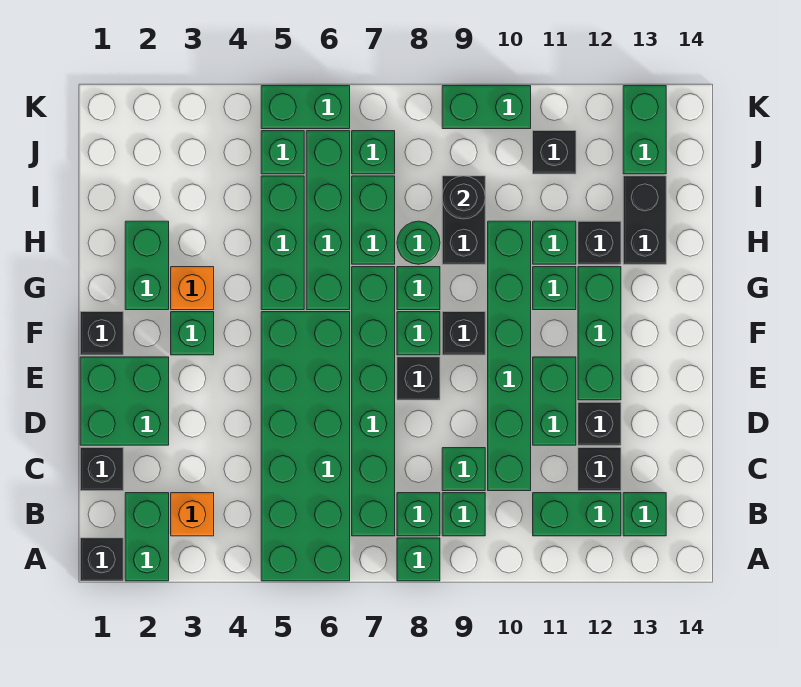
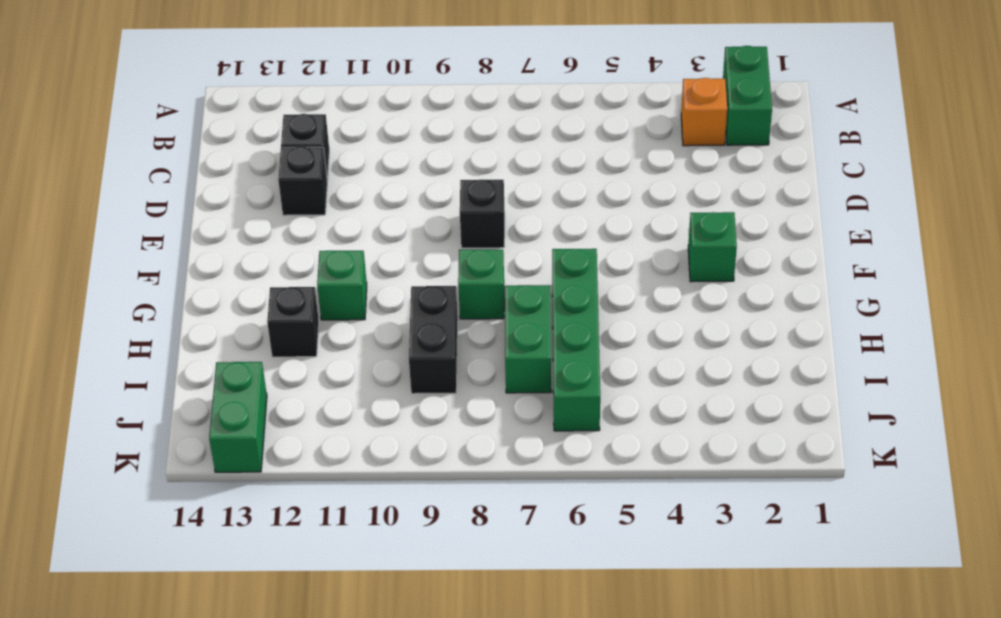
none -> black 1x1 brick [80,538,123,581]
none -> green 2x6 brick [261,312,350,581]
none -> green 1x1 brick [397,538,440,581]
none -> green 1x6 brick [352,267,395,536]

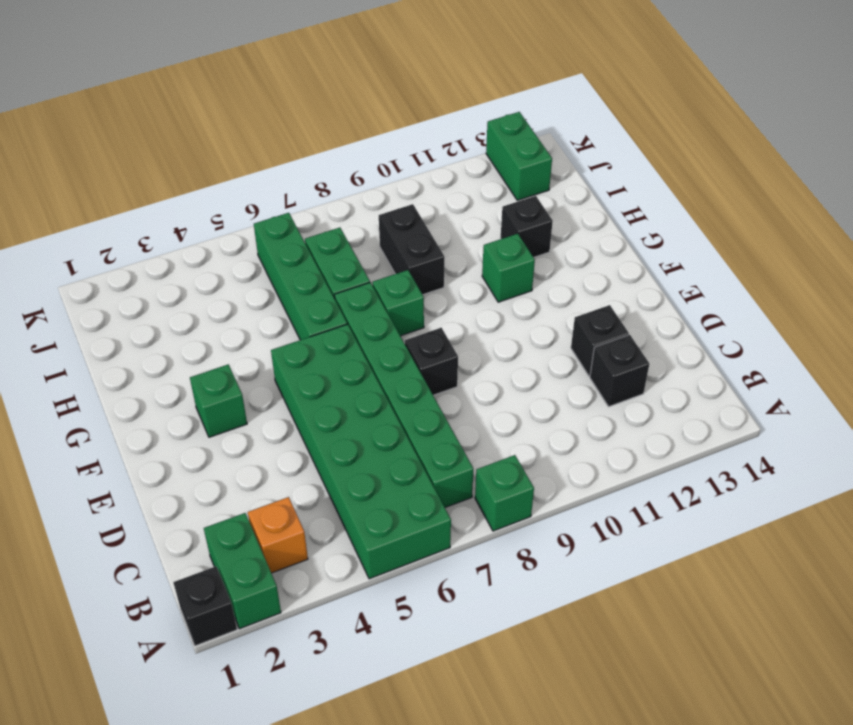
none -> green 1x1 brick [397,493,440,536]
none -> green 1x1 brick [442,493,485,536]
none -> green 1x2 brick [533,493,621,536]
none -> green 1x1 brick [623,493,666,536]

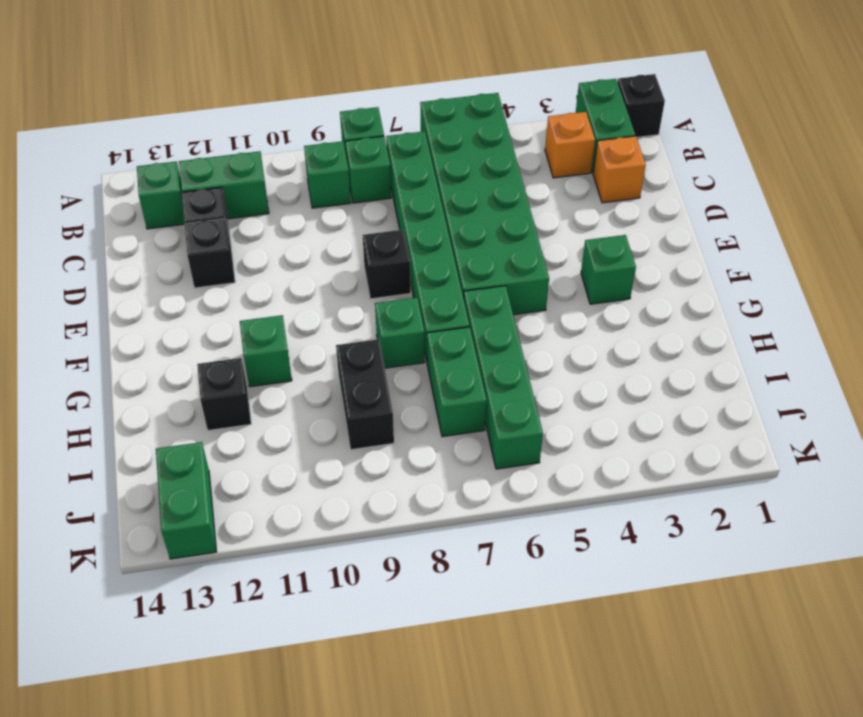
orange 1x1 brick [593,136,646,203] -> orange 1x1 brick moved to [171,267,214,310]
none -> black 1x1 brick [80,448,123,491]
none -> green 1x1 brick [442,448,485,491]
none -> green 1x6 brick [488,221,531,491]
none -> green 2x2 brick [80,357,169,445]

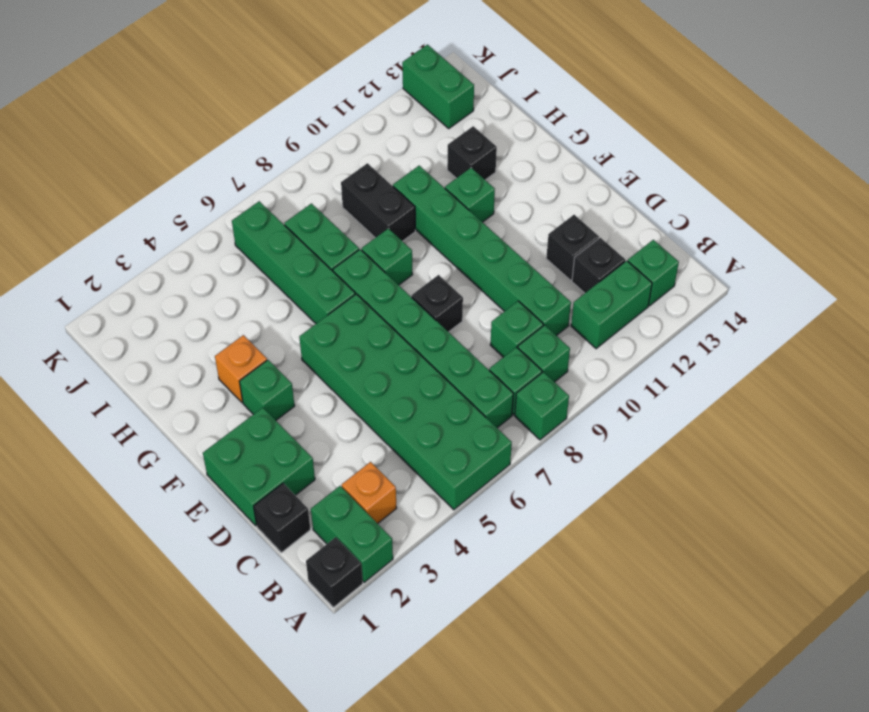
none -> green 1x2 brick [533,357,576,445]
none -> green 1x3 brick [578,267,621,400]
none -> black 1x1 brick [80,312,123,355]
none -> green 1x1 brick [397,312,440,355]

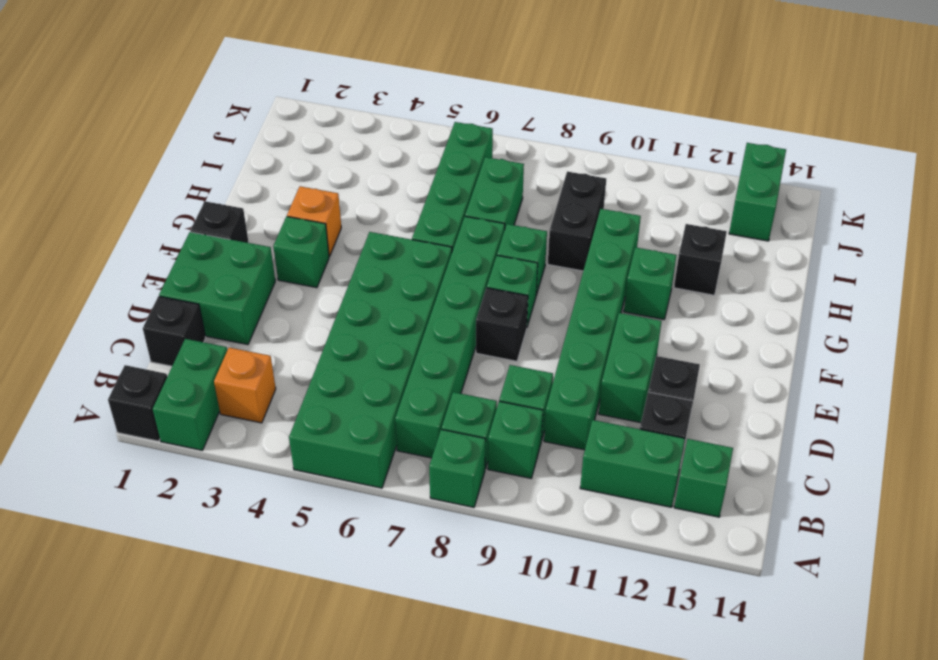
none -> green 1x3 brick [578,267,621,400]
none -> black 1x1 brick [442,312,485,355]
none -> green 1x2 brick [125,221,169,310]
none -> green 1x3 brick [261,176,304,310]

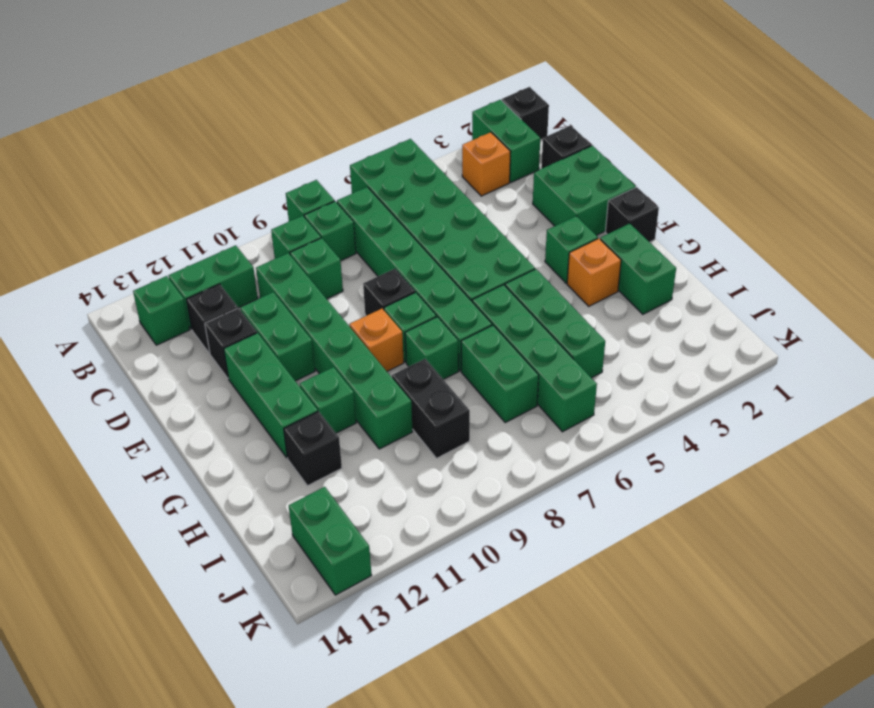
orange 1x1 brick [350,309,404,371] -> black 1x1 brick [442,312,485,355]
none -> green 1x1 round brick [397,221,440,264]
none -> green 1x1 brick [533,221,576,264]
none -> black 1x2 brick [623,176,666,264]
none -> green 1x1 brick [261,131,304,174]

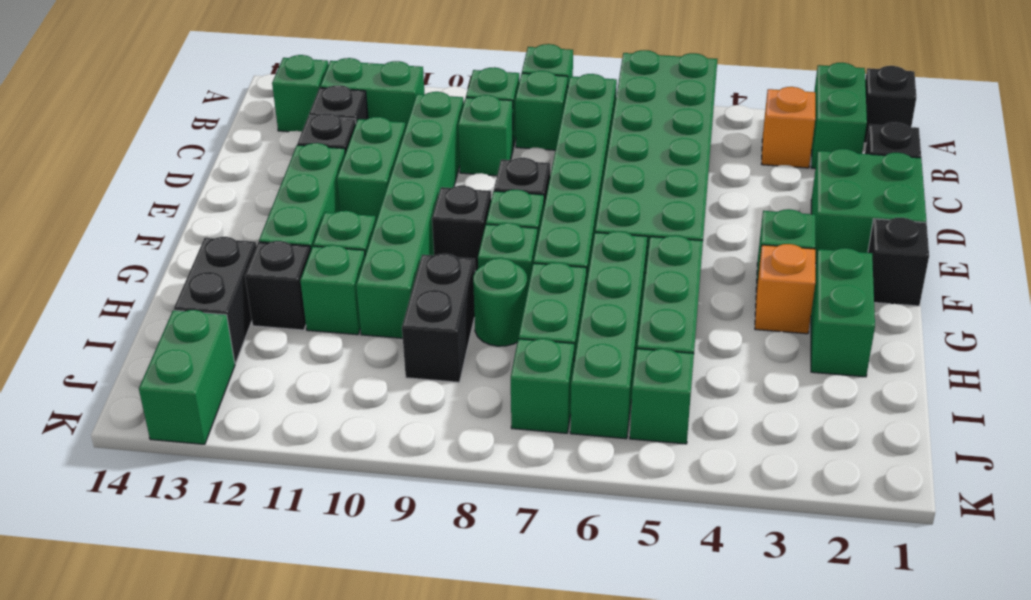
none -> black 1x1 brick [533,131,576,174]
none -> green 1x2 brick [261,86,350,129]
none -> green 1x2 brick [442,86,531,129]
none -> black 1x1 round brick [442,176,485,219]

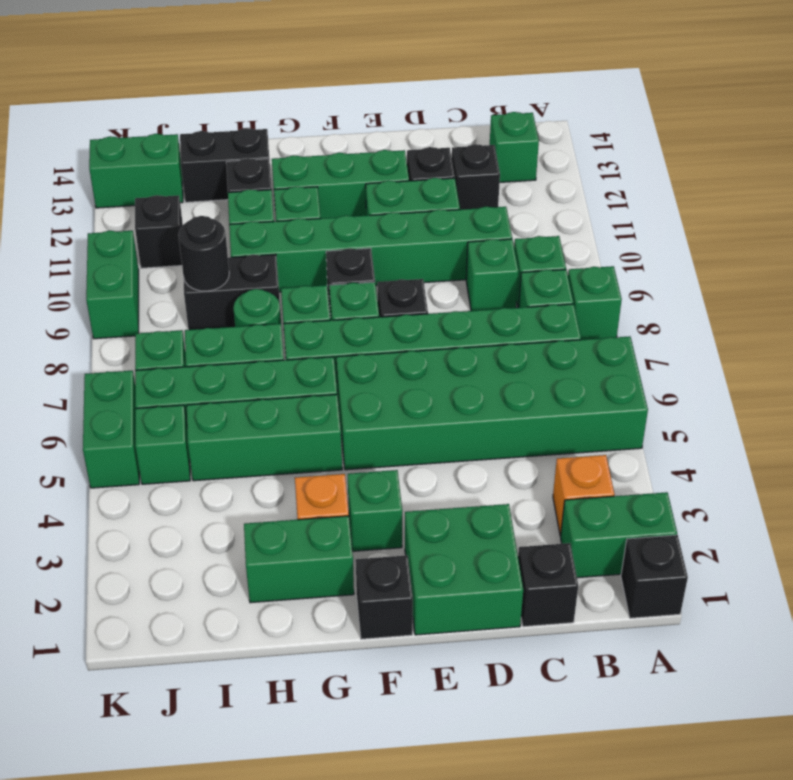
none -> green 1x2 brick [533,493,621,536]

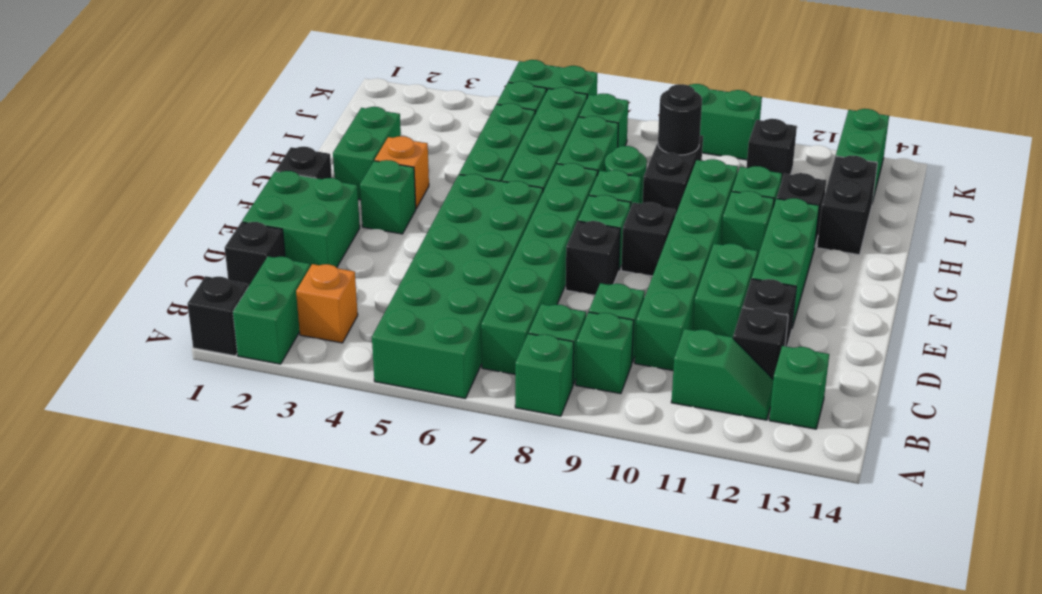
green 1x2 slope [671,329,773,420] -> green 1x2 brick [533,493,621,536]

